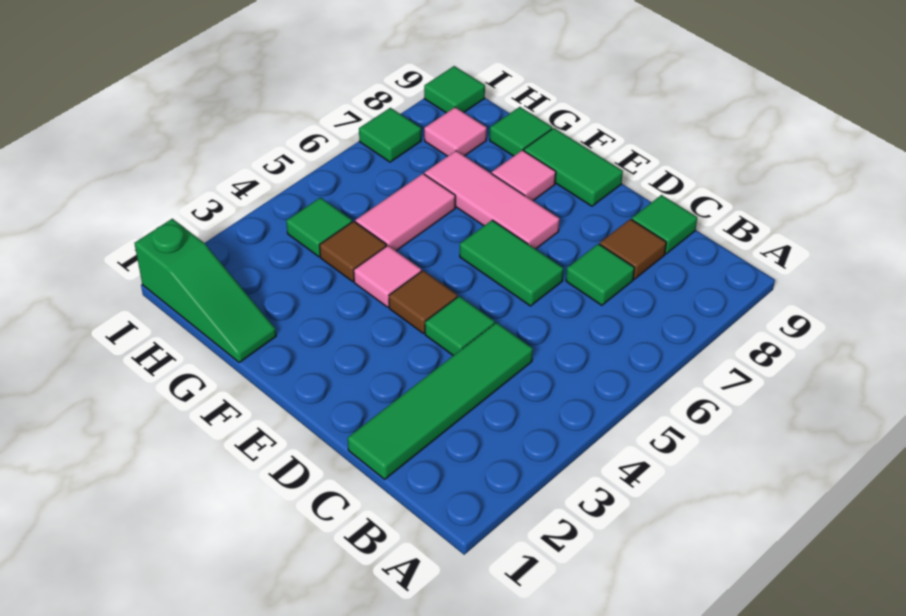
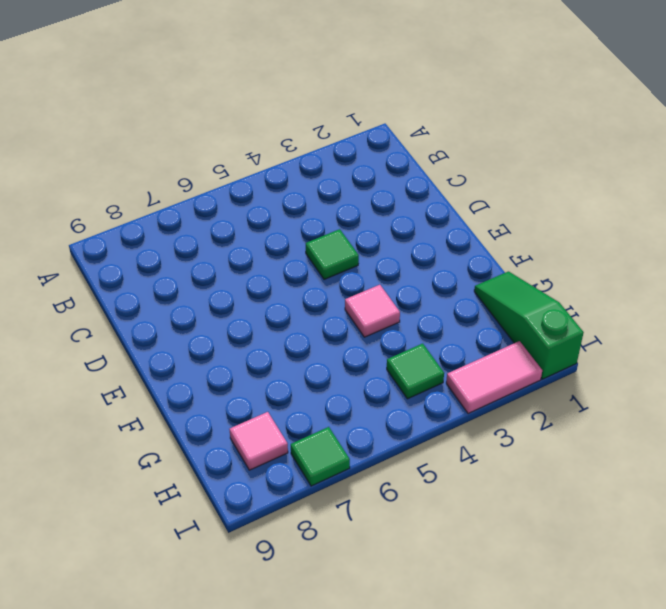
pink 1x2 tile [446,341,542,414] -> pink 1x2 tile moved to [356,174,455,251]
none -> green 1x4 tile [348,323,533,479]
none -> green 1x1 tile [566,244,634,305]
none -> brown 1x1 tile [600,219,666,279]

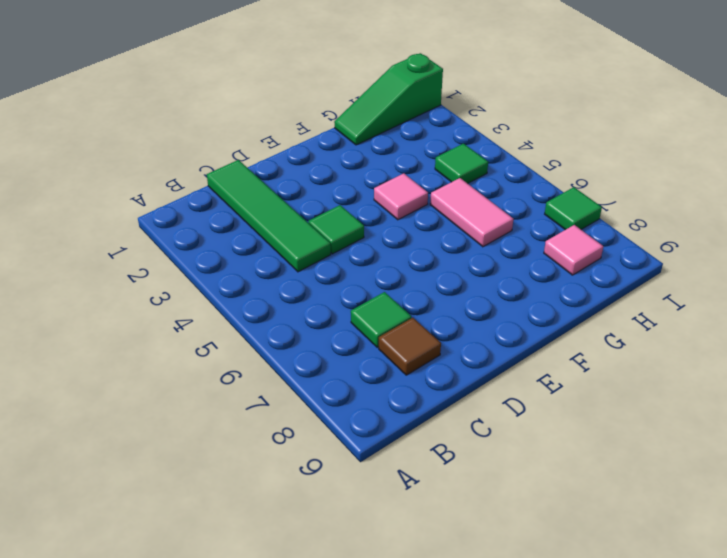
none -> green 1x1 tile [632,195,697,254]
none -> green 1x2 tile [460,220,563,306]
none -> brown 1x1 tile [389,271,457,333]

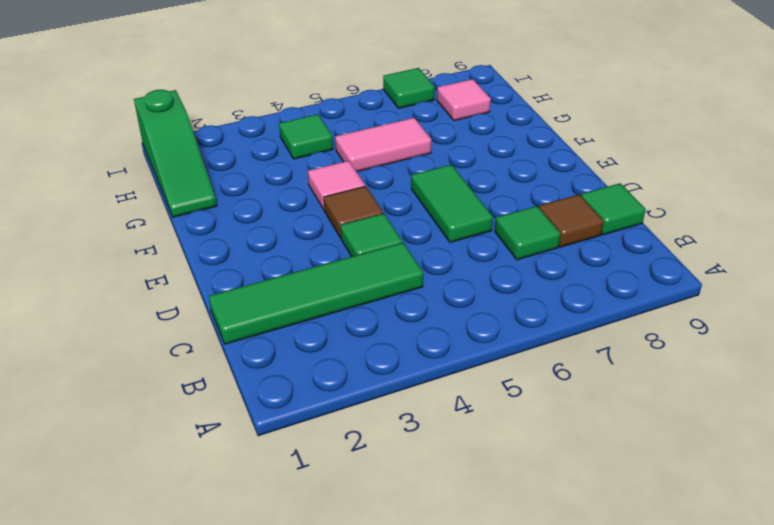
none -> pink 1x3 tile [425,151,559,249]
none -> green 1x2 tile [524,128,623,206]
none -> pink 1x1 tile [492,150,556,201]

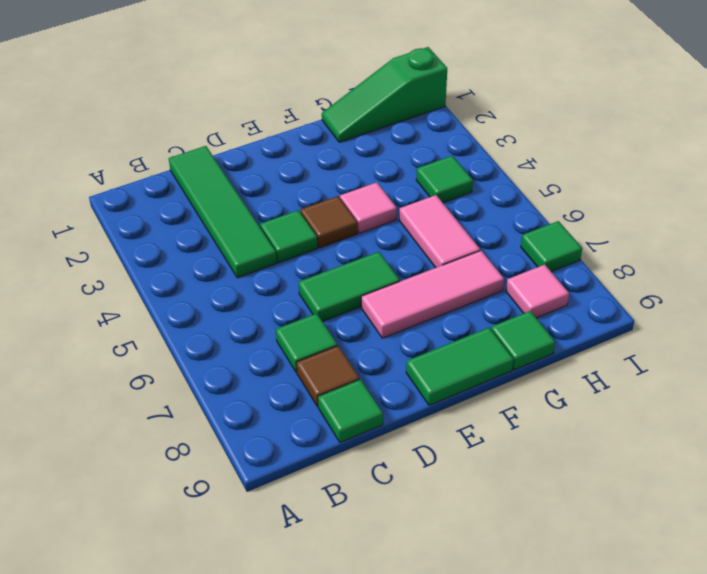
none -> pink 1x1 tile [492,150,556,201]
none -> brown 1x1 tile [320,221,386,282]
none -> green 1x1 tile [424,66,485,113]

